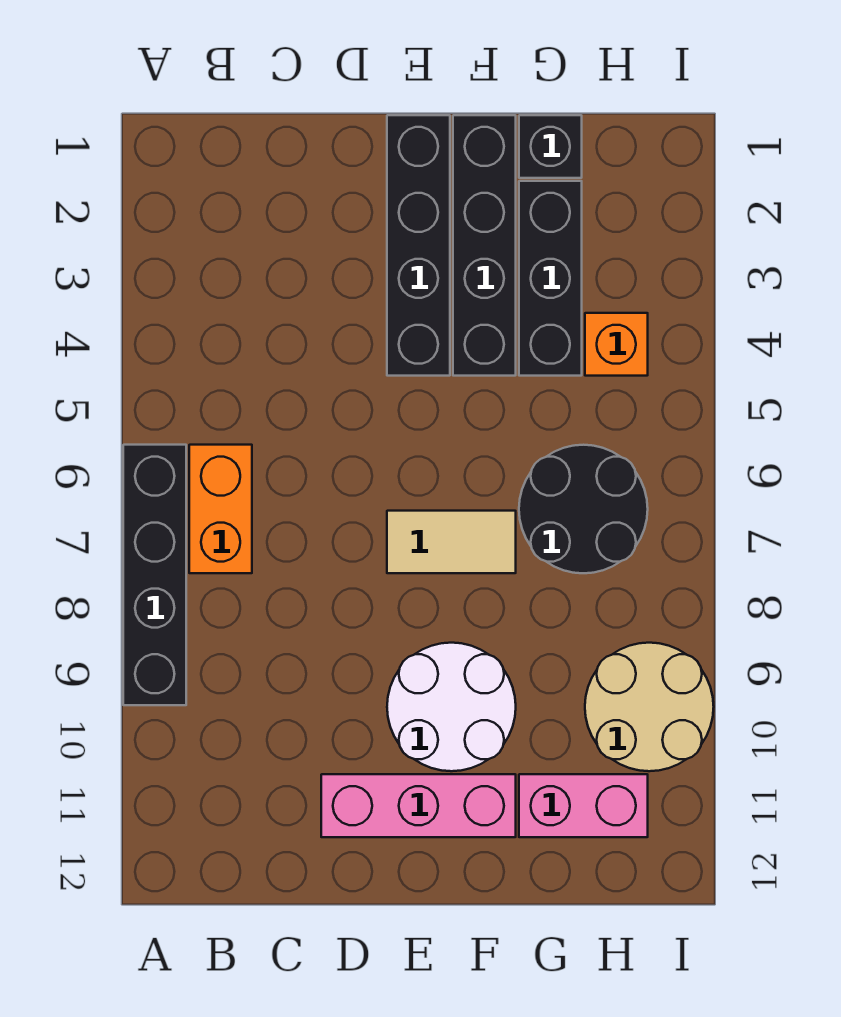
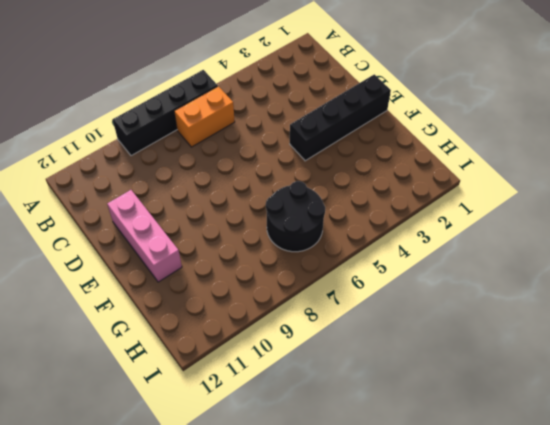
none -> tan 1x2 tile [387,511,516,573]
none -> white 2x2 round brick [387,643,516,771]
none -> black 1x4 brick [453,115,516,376]

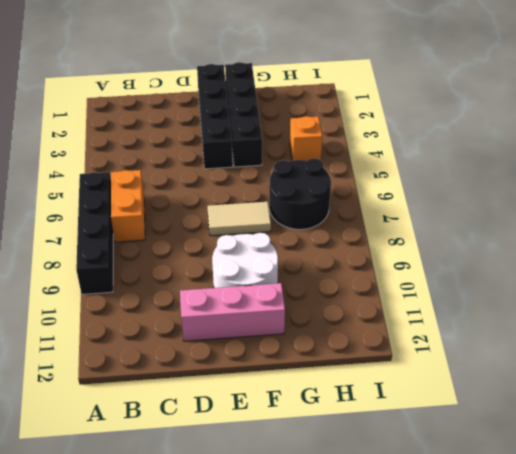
none -> black 1x1 brick [519,115,582,178]
none -> black 1x3 brick [519,181,582,376]
none -> pink 1x2 brick [519,774,648,837]

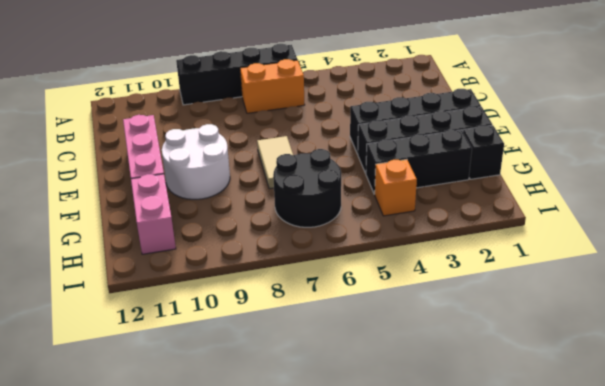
none -> tan 2x2 round brick [585,643,714,771]

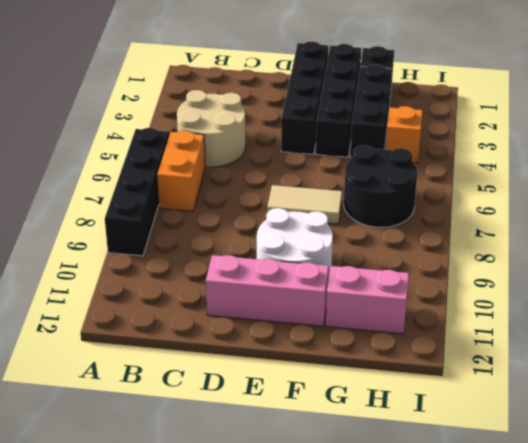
tan 2x2 round brick [177,90,246,167] -> tan 2x2 round brick moved to [585,643,714,771]

